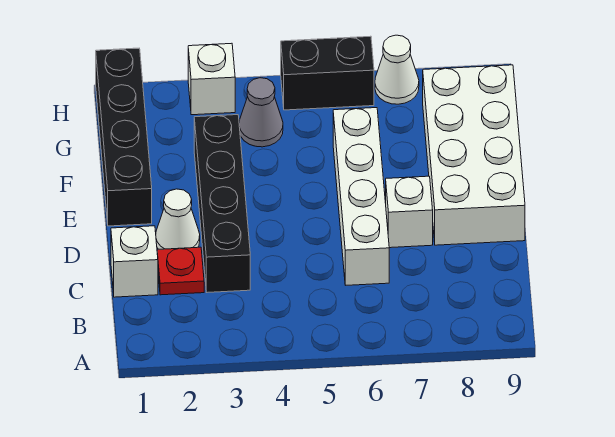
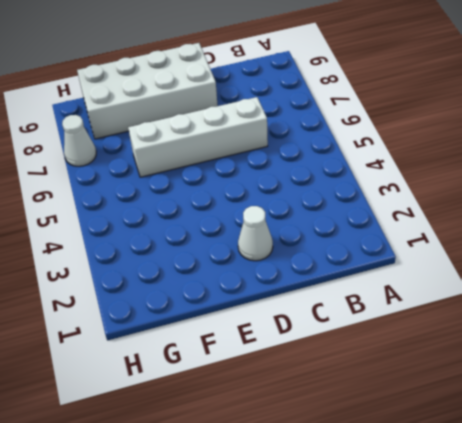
none -> white 1x1 brick [111,226,158,297]
none -> red 1x1 plate [157,247,204,295]
none -> black 1x4 brick [194,115,250,292]

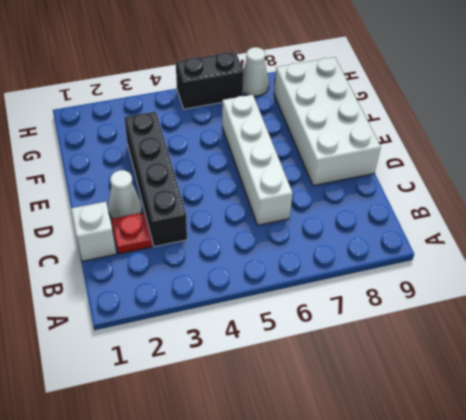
none -> white 1x1 brick [386,176,433,248]
none -> black 1x4 brick [96,48,152,226]
none -> grey 1x1 cone [239,78,283,147]

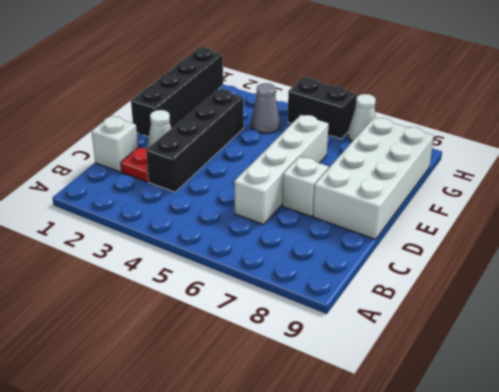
none -> white 1x1 brick [188,43,235,115]

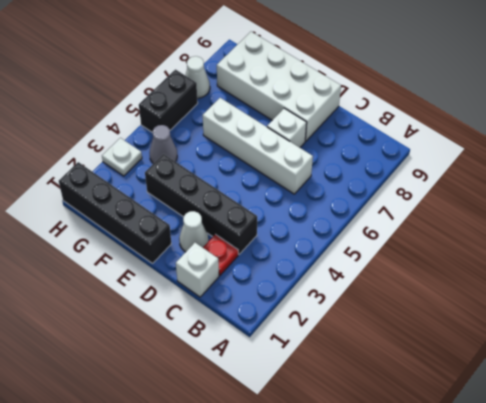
white 1x1 plate [102,138,142,176] -> white 1x1 brick [188,43,235,115]

